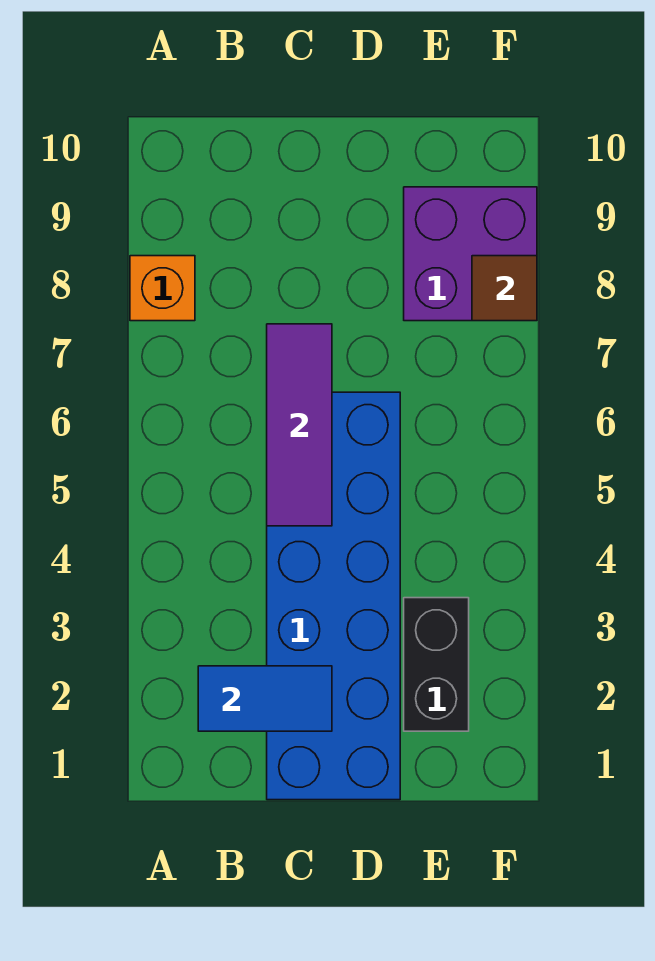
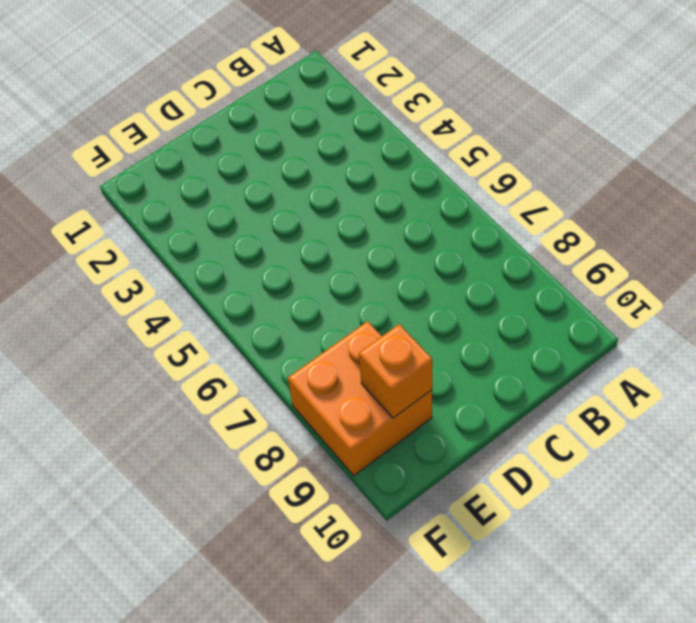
orange 2x2 brick [288,321,432,476] -> purple 2x2 brick [404,187,537,321]
orange 1x1 brick [359,324,432,418] -> orange 1x1 brick moved to [130,256,195,321]
none -> blue 2x6 brick [267,392,400,800]
none -> black 1x2 brick [404,598,469,731]

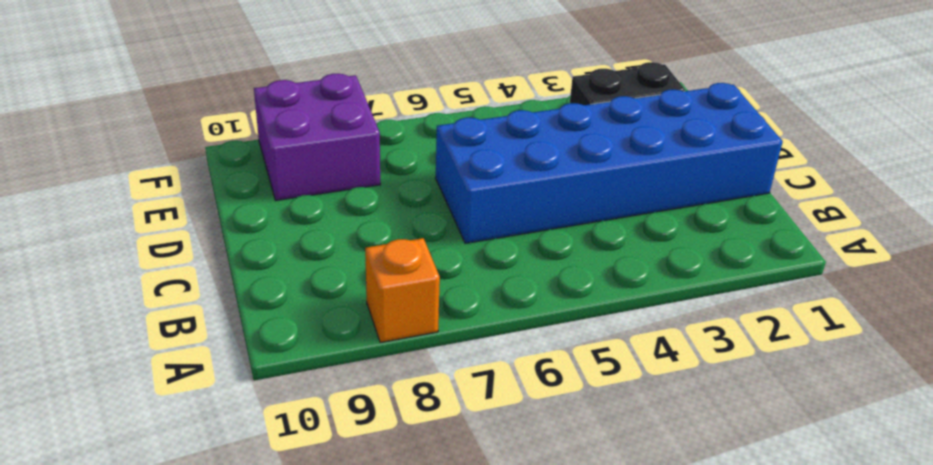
none -> blue 1x2 tile [198,666,332,731]
none -> purple 1x3 tile [267,324,332,526]

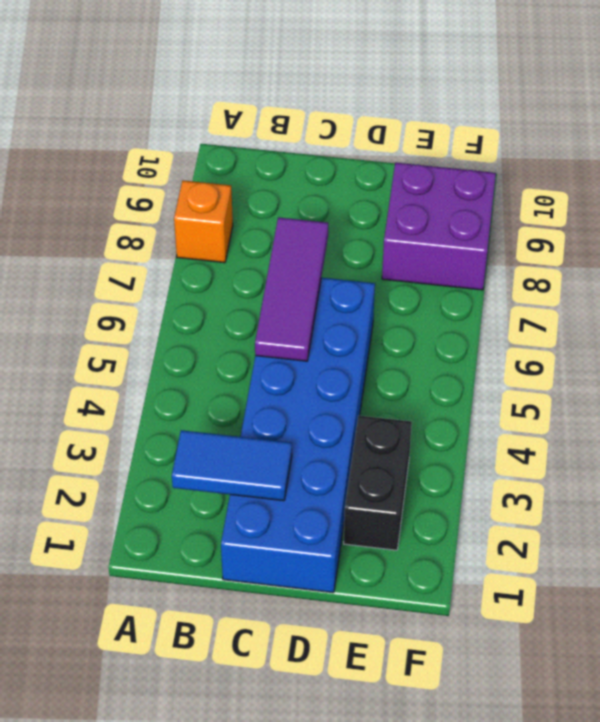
none -> brown 1x1 tile [472,256,537,321]

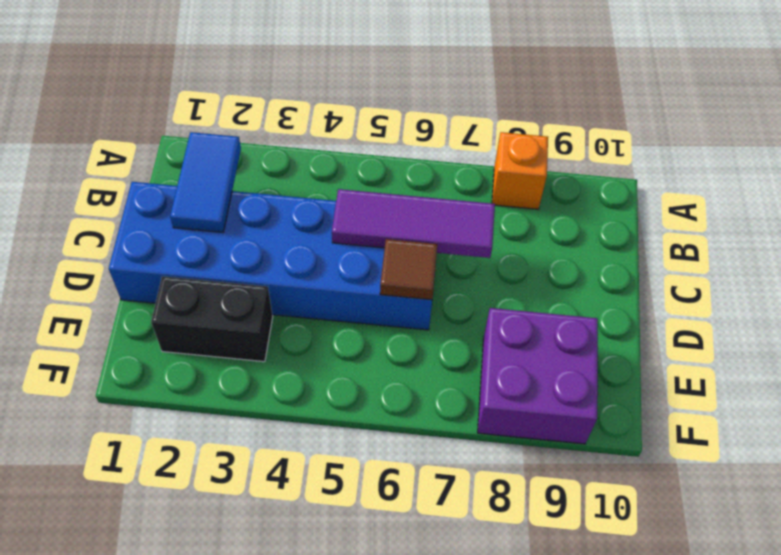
brown 1x1 tile [380,239,438,300] -> brown 1x1 tile moved to [472,256,537,321]

